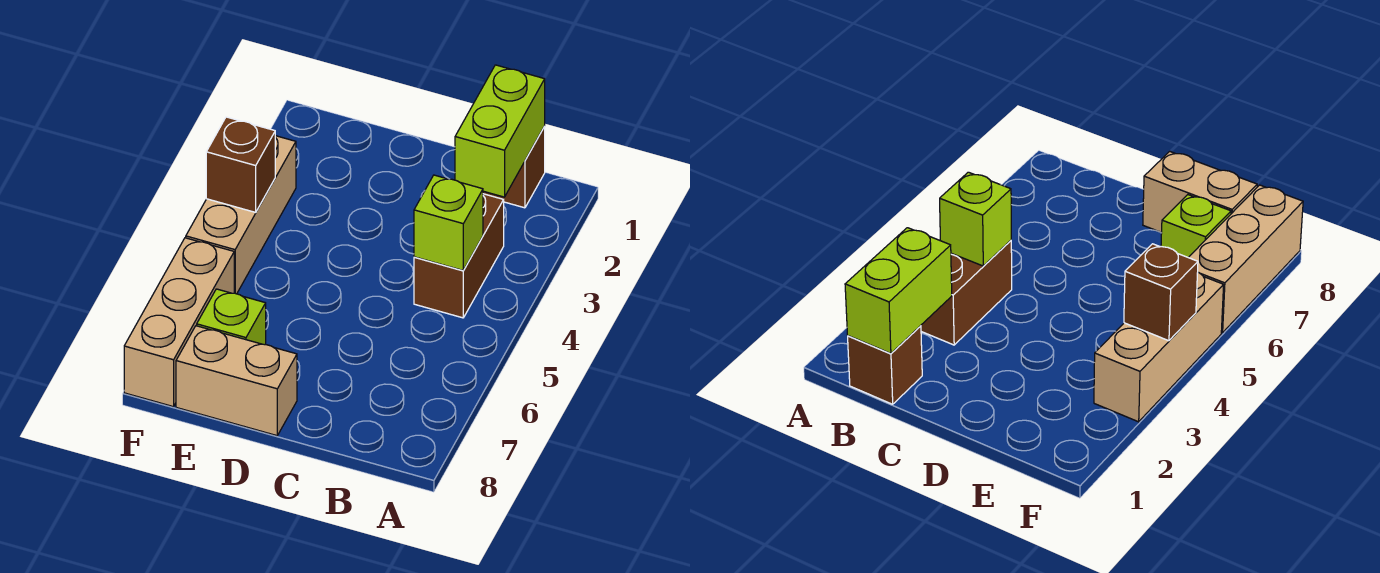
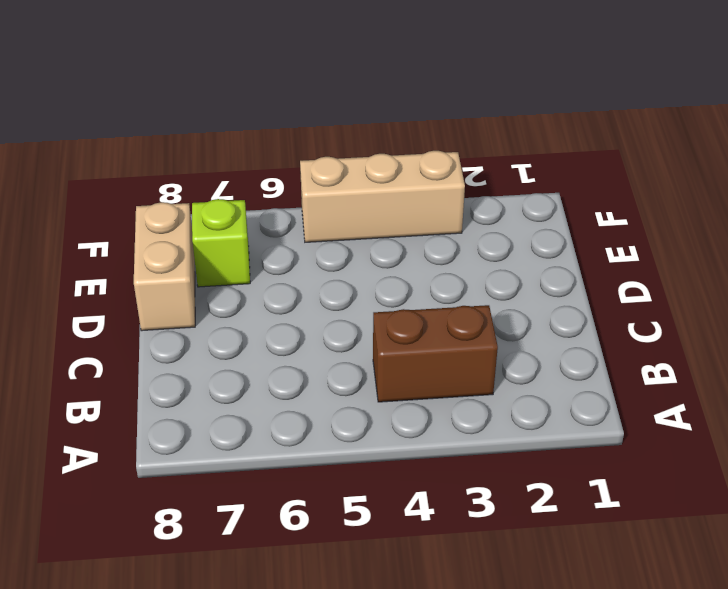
none -> brown 1x1 brick [483,127,545,208]
none -> tan 1x3 brick [124,238,234,407]

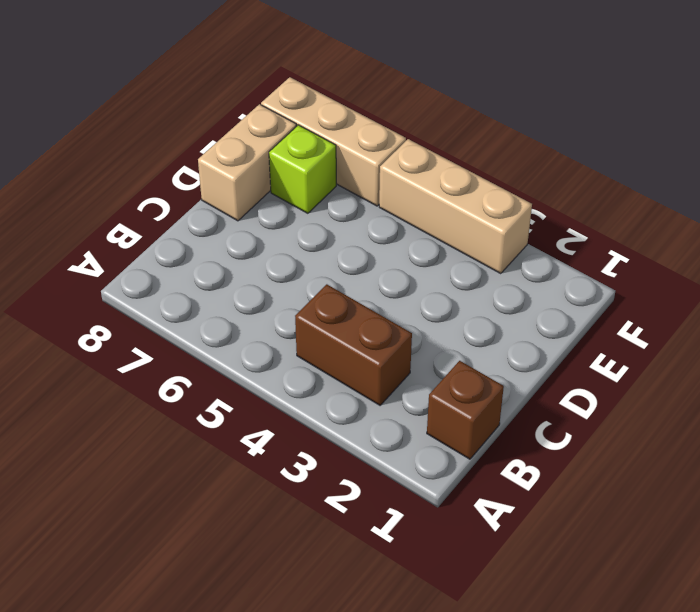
none -> lime 1x2 brick [455,65,545,197]
none -> lime 1x1 brick [414,175,483,270]

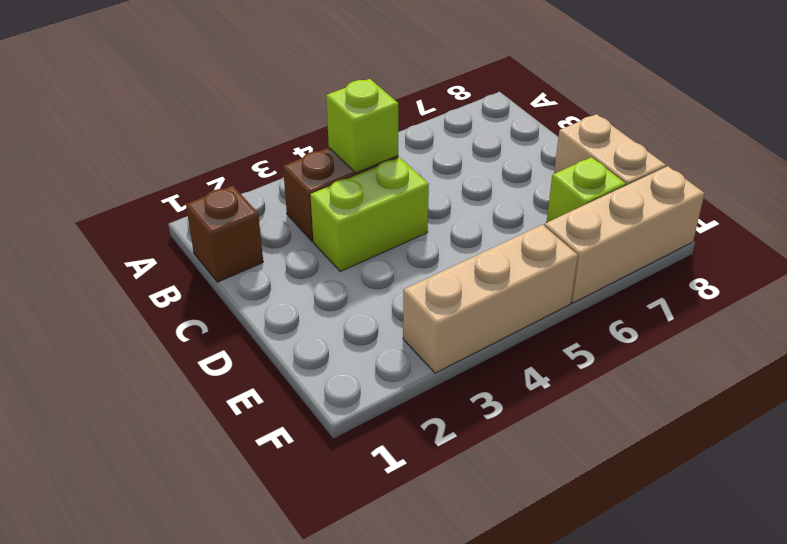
lime 1x2 brick [310,157,429,271] -> lime 1x2 brick moved to [455,65,545,197]
none -> brown 1x1 brick [206,117,275,212]

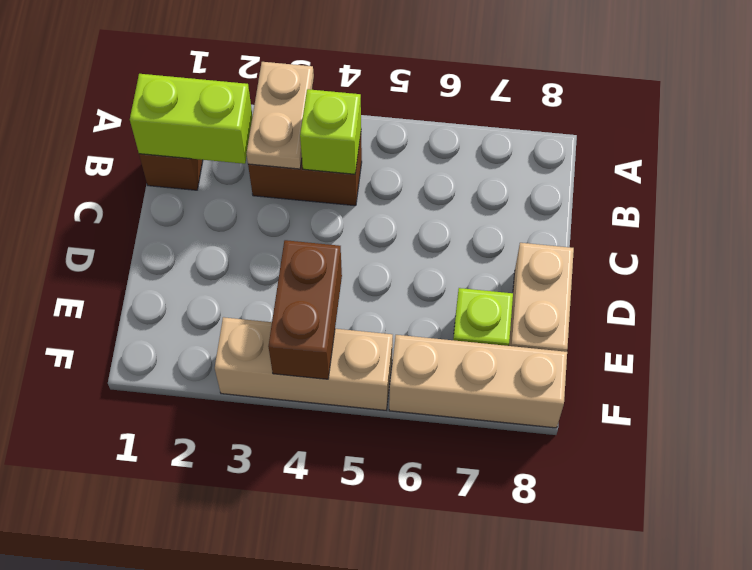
tan 1x2 plate [247,62,314,169] -> none
brown 1x2 brick [268,240,342,379] -> brown 1x1 brick [206,117,275,212]

